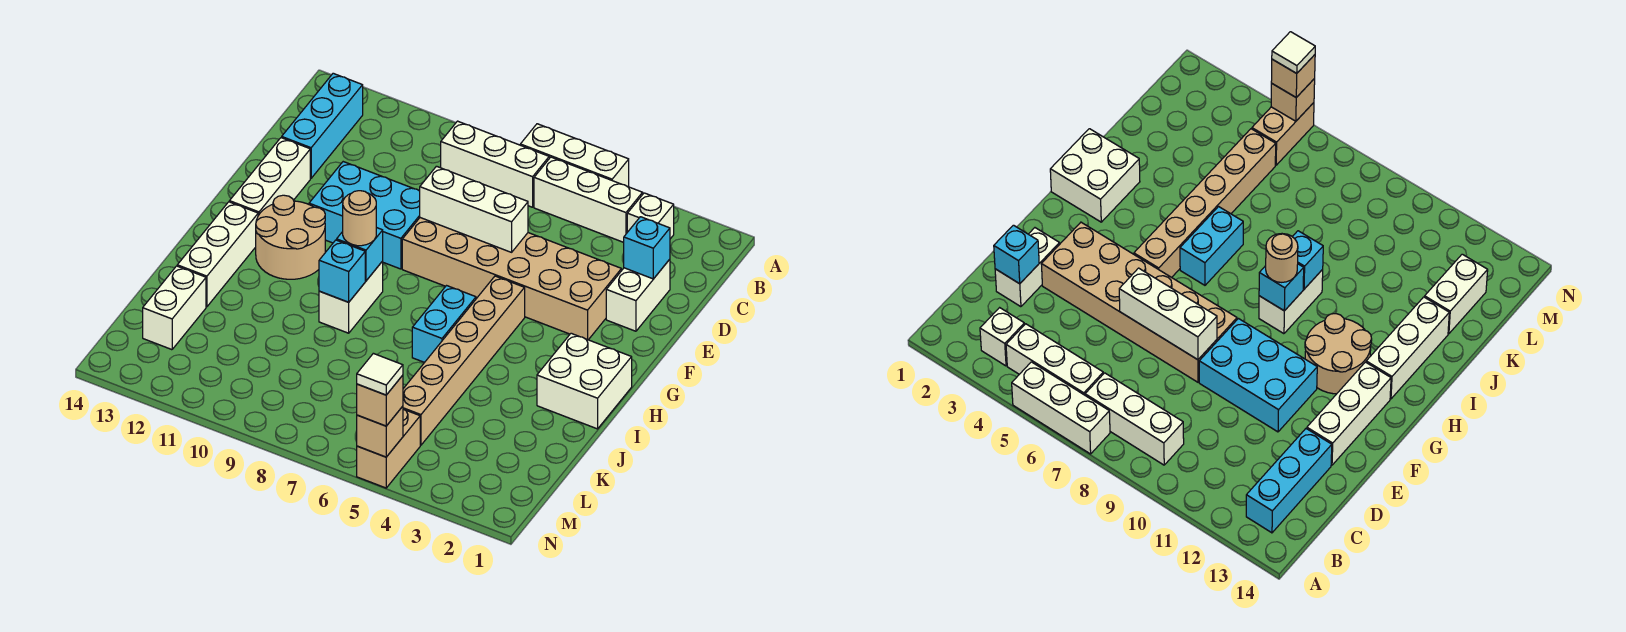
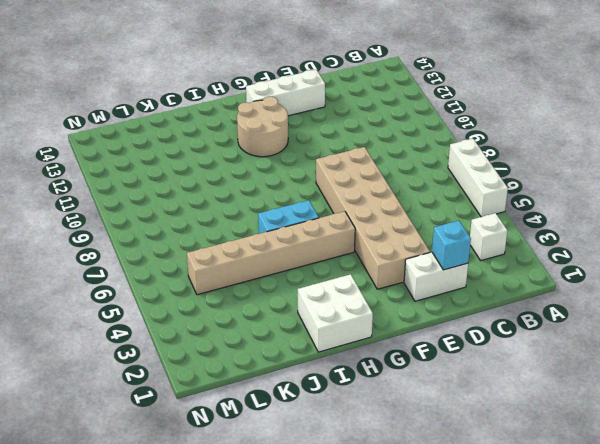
none -> white 1x3 brick [534,157,643,242]
none -> white 1x3 brick [441,121,549,207]
none -> cyan 1x3 brick [282,73,363,178]

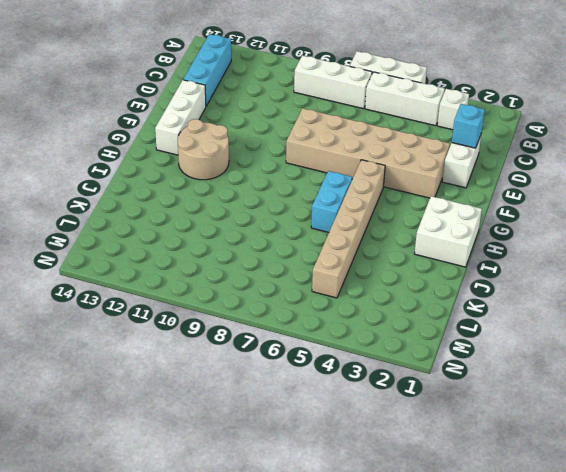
none -> cyan 2x3 brick [309,162,420,269]
none -> white 1x2 brick [319,261,383,333]
none -> white 1x3 brick [177,202,258,307]

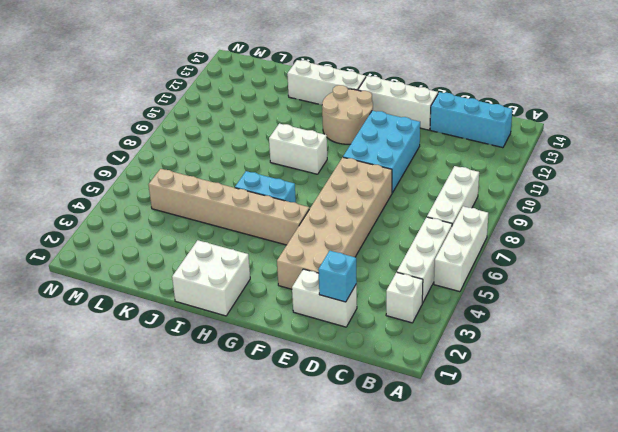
none -> white 1x2 brick [143,266,206,350]
none -> tan 1x2 brick [357,409,420,488]
none -> white 1x3 brick [420,166,528,252]

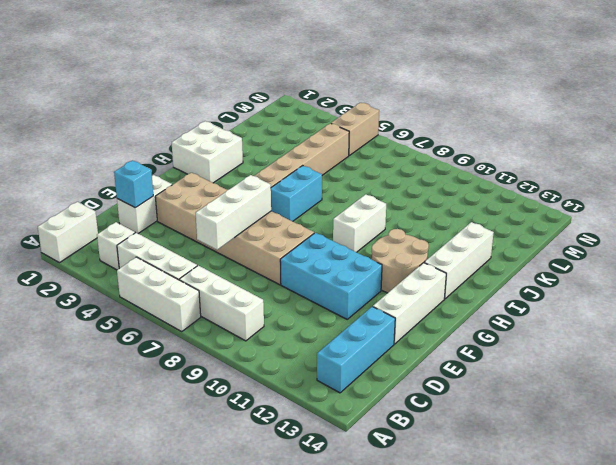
white 1x2 brick [38,202,98,263] -> white 1x2 brick moved to [143,266,206,350]
white 1x3 brick [196,175,271,250] -> white 1x3 brick turned to [420,166,528,252]
none -> cyan 1x1 brick [337,227,383,281]
none -> cyan 1x1 brick [319,240,365,302]
none -> tan 1x1 brick [357,406,403,457]

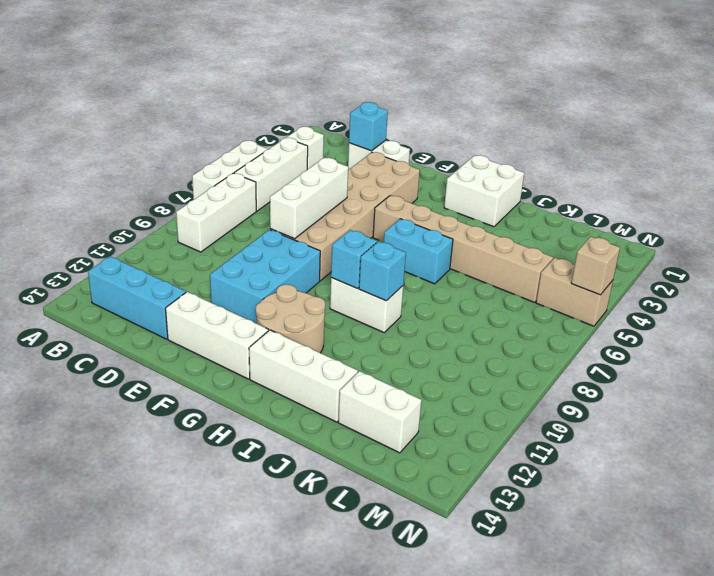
none -> tan 1x1 round brick [343,191,376,246]
none -> tan 1x1 brick [357,375,403,426]
none -> white 1x1 tile [357,353,403,395]

